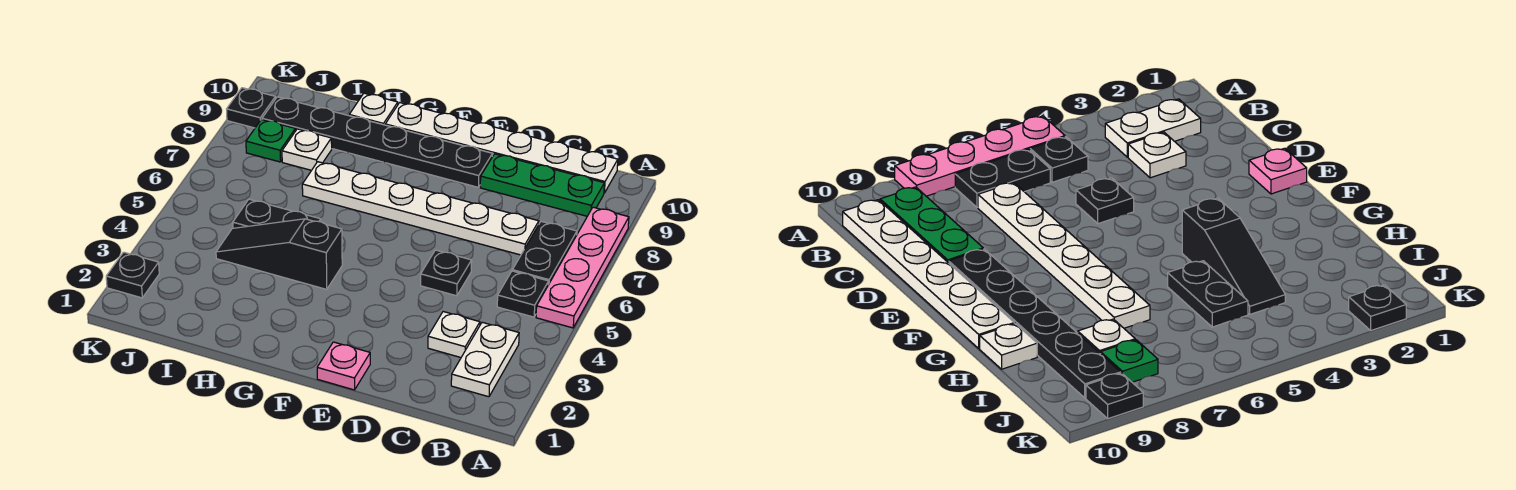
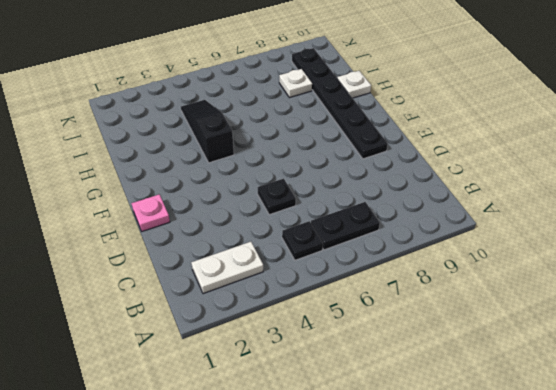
none -> pink 1x4 plate [536,207,629,328]
none -> green 1x3 plate [480,154,604,216]
none -> white 1x6 plate [385,103,618,193]

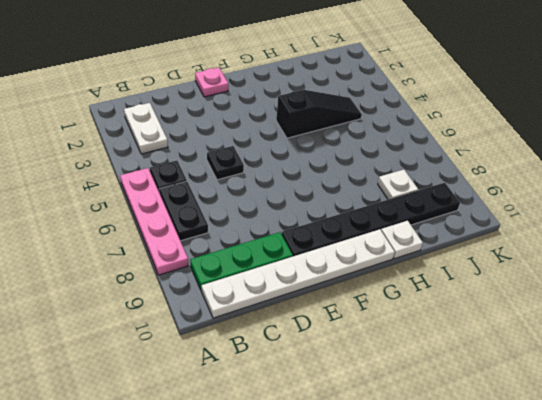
none -> white 1x1 plate [428,312,480,357]
none -> white 1x6 plate [302,162,539,255]
none -> black 1x2 plate [233,199,321,228]

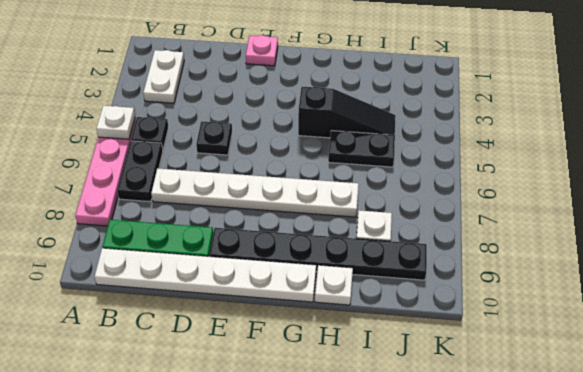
white 1x1 plate [96,106,135,139] -> white 1x1 plate moved to [428,312,480,357]
none -> green 1x1 plate [246,120,295,162]
none -> black 1x1 plate [106,252,159,298]
none -> black 1x1 plate [227,88,275,128]

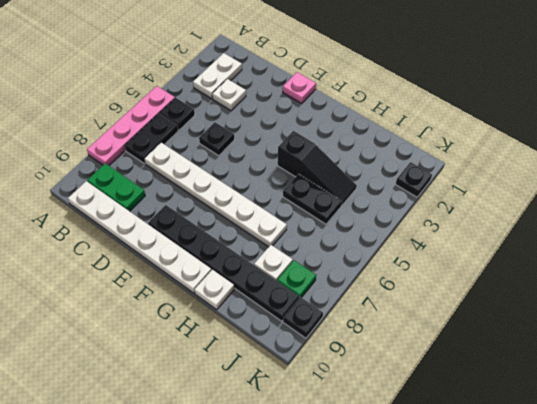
green 1x2 plate [87,163,145,211] -> green 1x3 plate [480,154,604,216]

